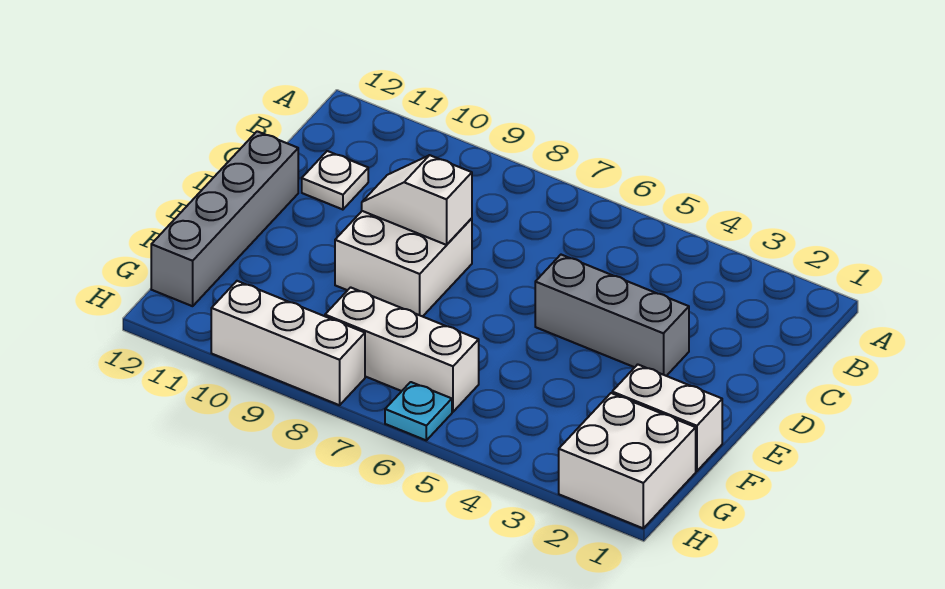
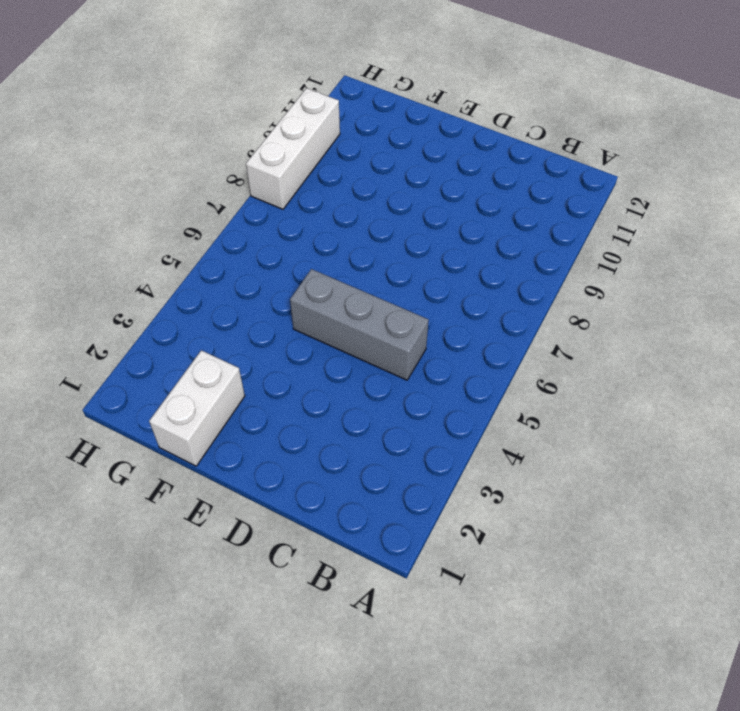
grey 1x3 brick [290,269,429,380] -> grey 1x3 brick turned to [535,255,689,376]
none -> white 1x1 plate [302,151,368,210]
none -> white 2x2 brick [335,211,472,317]

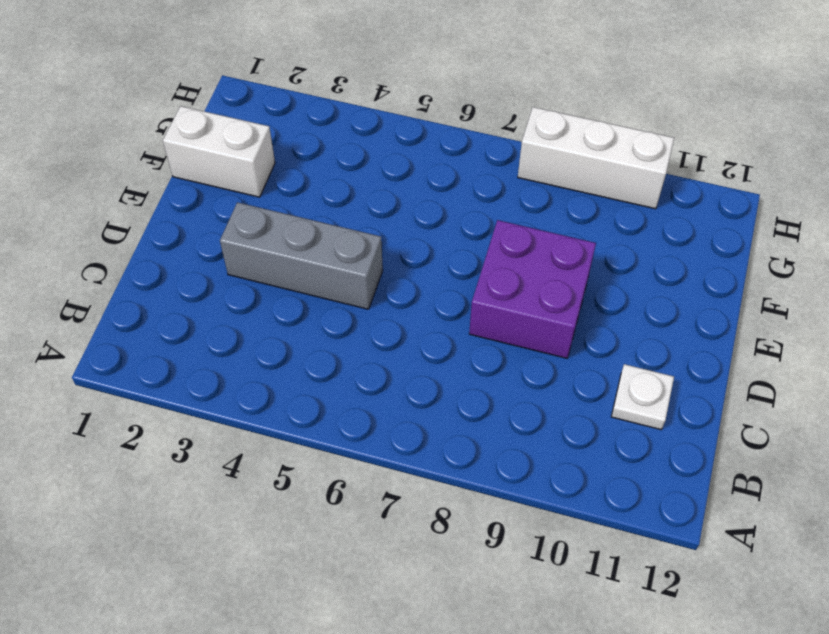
purple 2x2 brick [469,220,596,358] -> white 2x2 brick [335,211,472,317]
none -> grey 1x4 brick [151,131,298,306]
none -> white 2x2 brick [559,393,696,528]

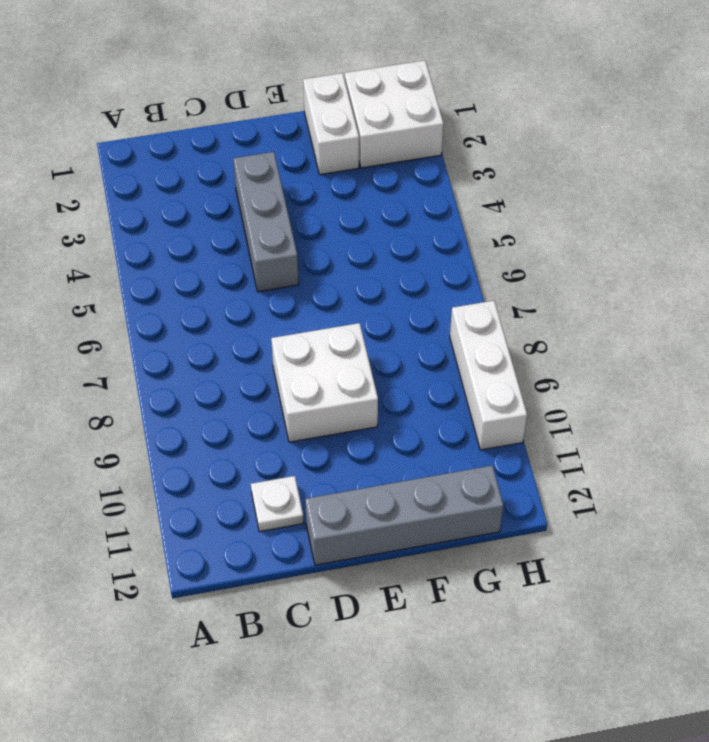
none -> white 1x3 brick [325,287,479,412]
none -> cyan 1x1 plate [385,382,452,440]

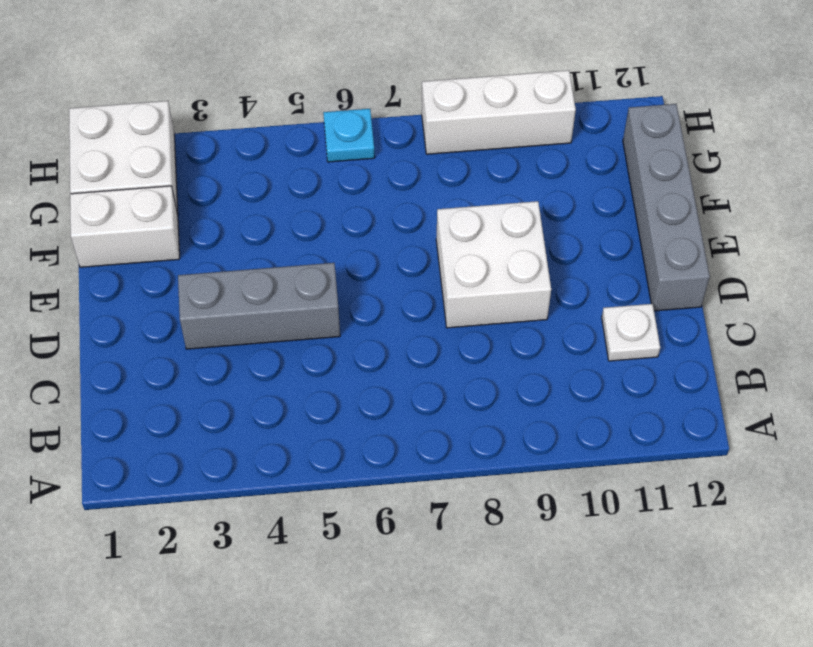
none -> white 1x3 brick [325,287,479,412]
none -> white 1x2 slope [362,155,472,245]

